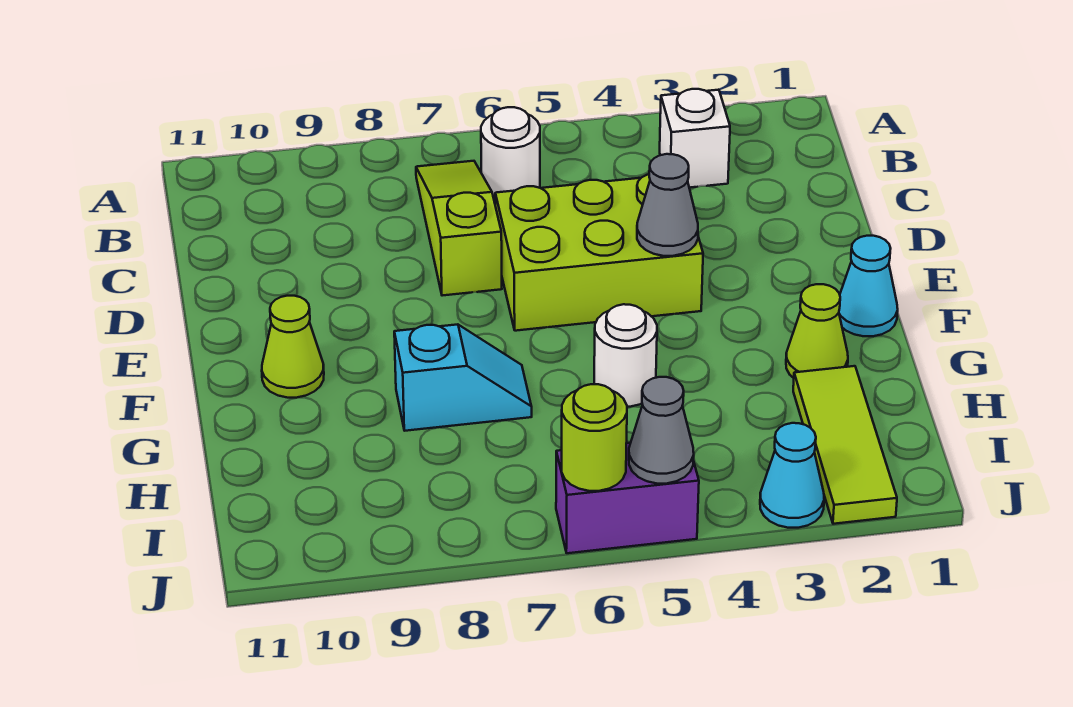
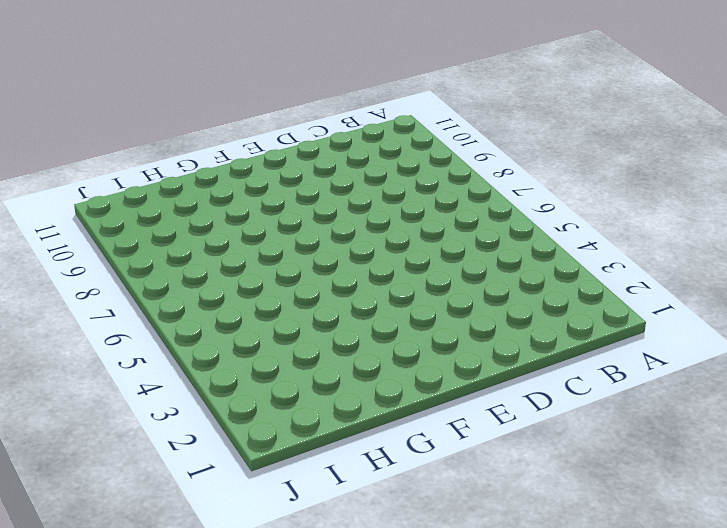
none -> white 1x1 brick [660,89,730,188]
none -> white 1x1 round brick [481,107,540,202]
none -> lime 1x3 slope [416,161,502,296]

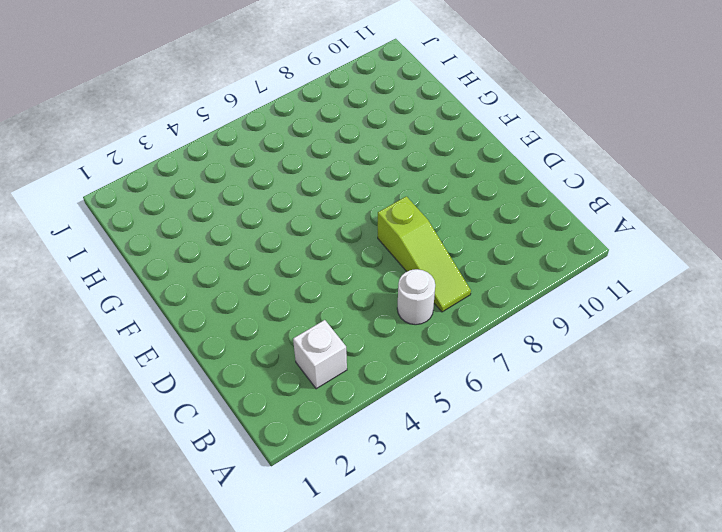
none -> lime 2x3 brick [495,174,703,331]
none -> cyan 1x1 cone [839,236,898,336]
none -> lime 1x1 cone [262,296,324,398]

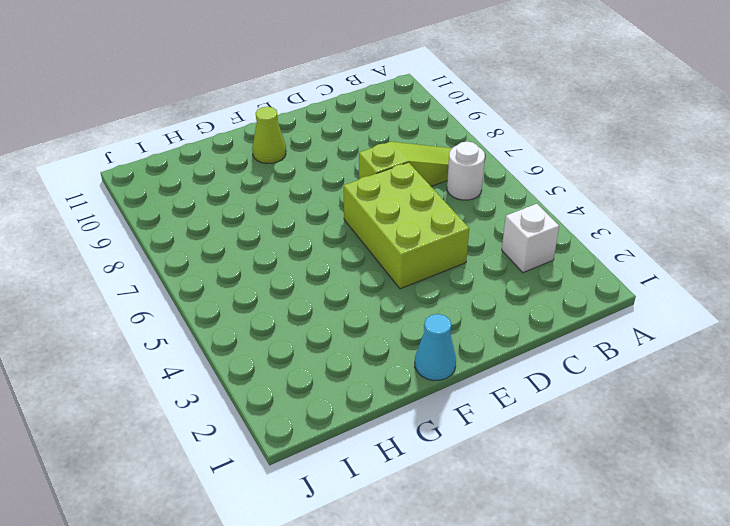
none -> lime 1x1 cone [786,284,848,378]
none -> white 1x1 round brick [594,304,657,407]
none -> cyan 1x2 slope [394,324,532,431]

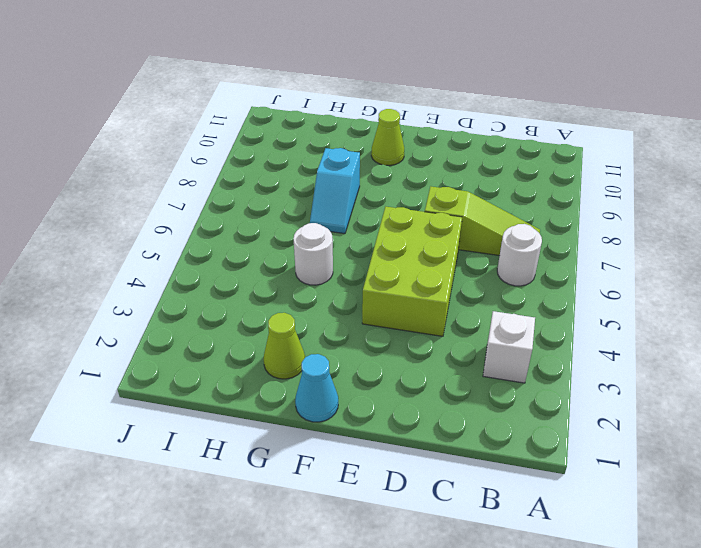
none -> lime 1x3 tile [793,366,897,524]
none -> cyan 1x1 cone [760,423,824,528]
none -> purple 1x2 brick [556,443,699,553]

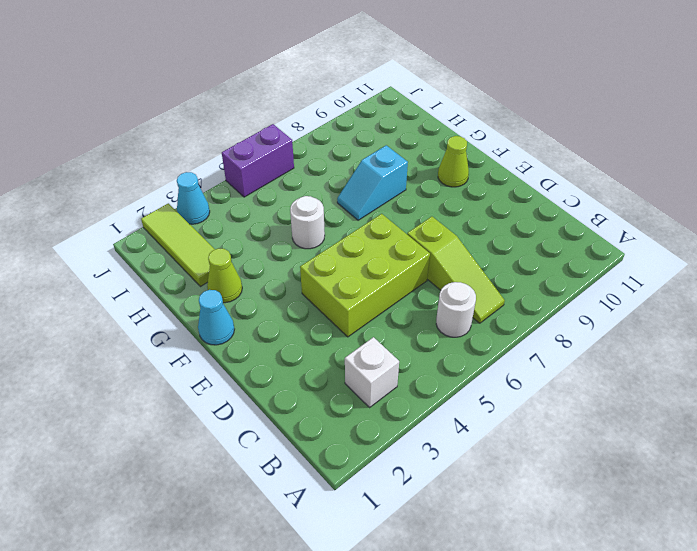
none -> grey 1x1 cone [637,154,698,256]
none -> grey 1x1 cone [629,377,694,484]
none -> lime 1x1 round brick [562,384,627,491]

